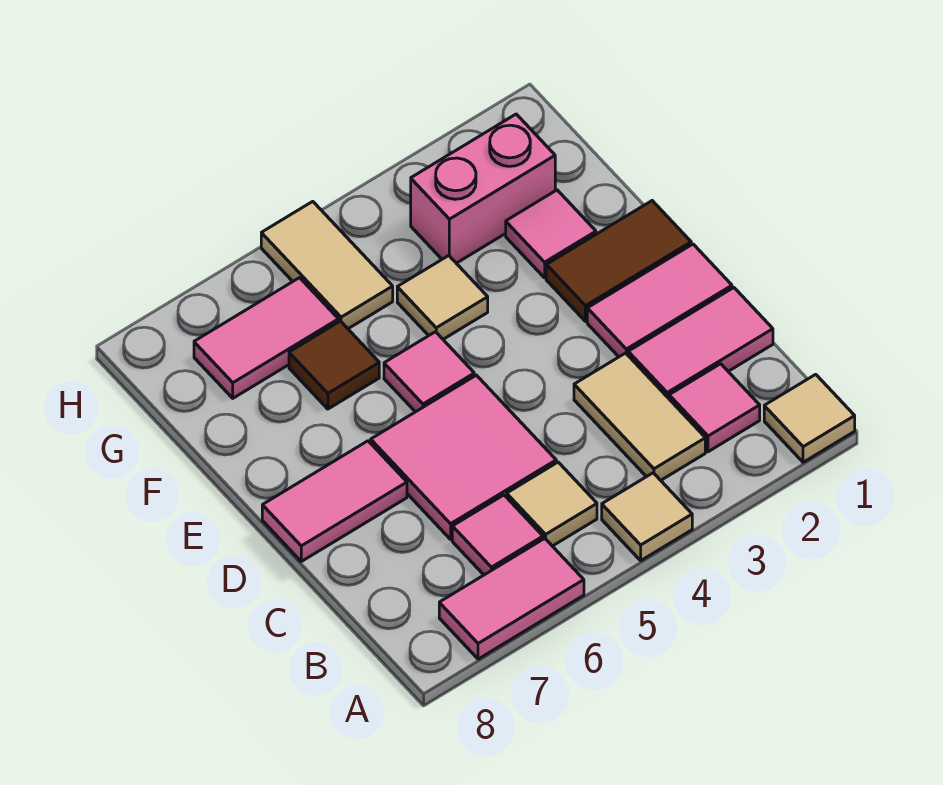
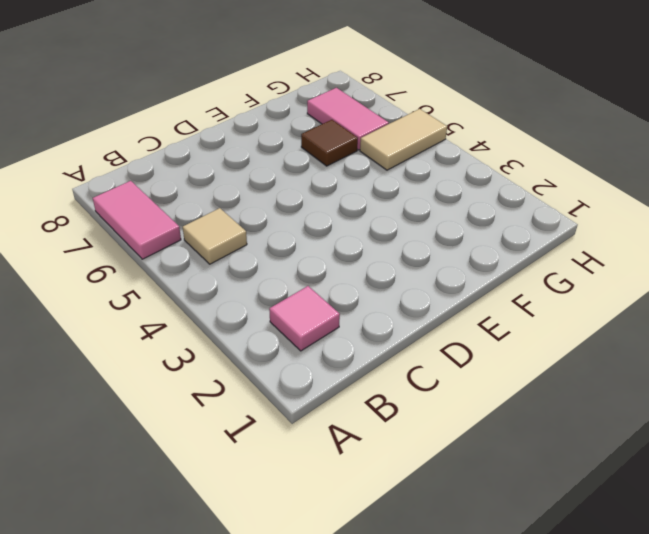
none -> tan 1x1 tile [764,374,855,462]
none -> tan 1x1 tile [602,473,692,560]
none -> tan 1x2 tile [574,353,705,480]

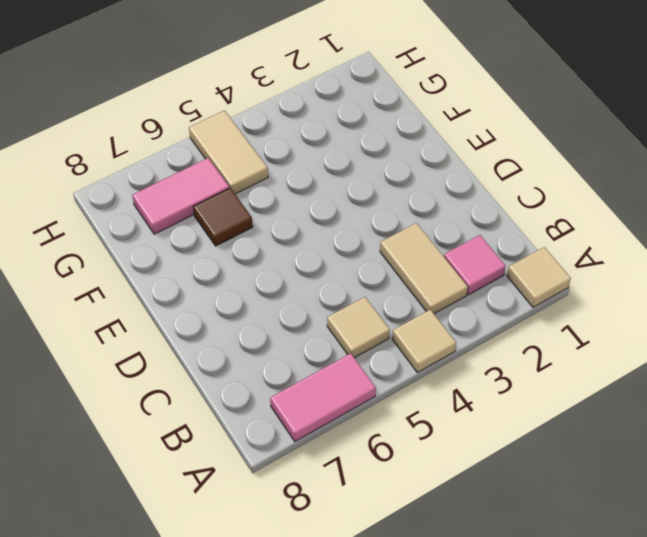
none -> pink 1x1 tile [452,495,543,575]
none -> pink 1x2 tile [628,288,773,398]
none -> pink 2x2 tile [371,375,556,539]

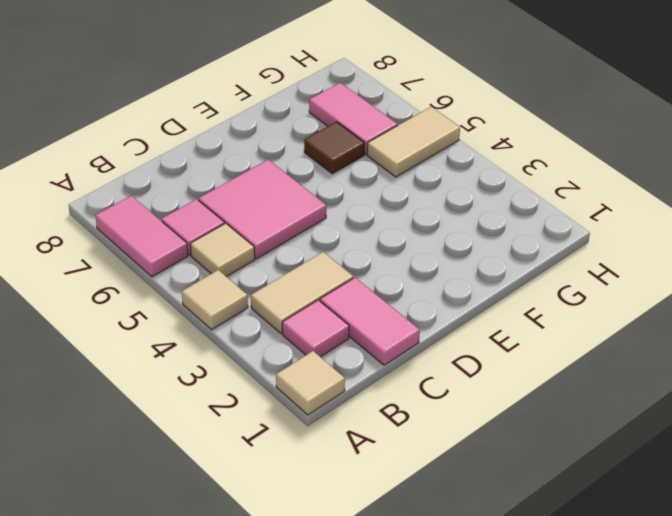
none -> pink 1x2 tile [587,244,732,357]
none -> pink 1x2 tile [262,441,407,561]
none -> brown 1x2 tile [546,201,691,321]

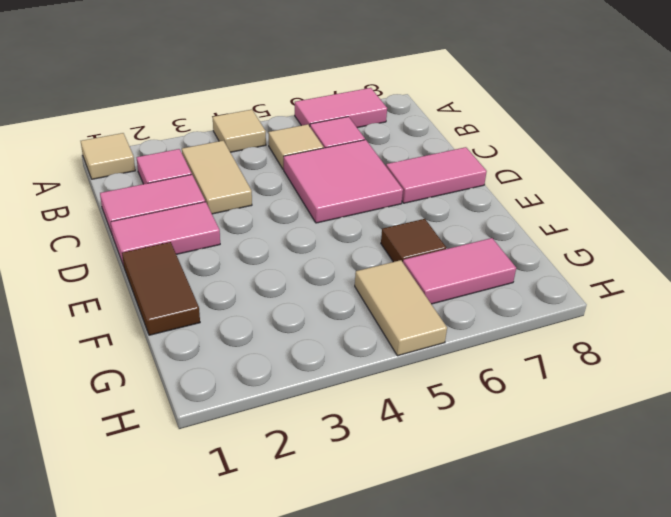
brown 1x2 tile [122,242,200,335] -> brown 1x2 tile turned to [546,201,691,321]
none -> pink 1x1 tile [384,332,474,412]
none -> pink 1x1 tile [506,190,596,278]
none -> tan 1x1 tile [397,256,488,339]

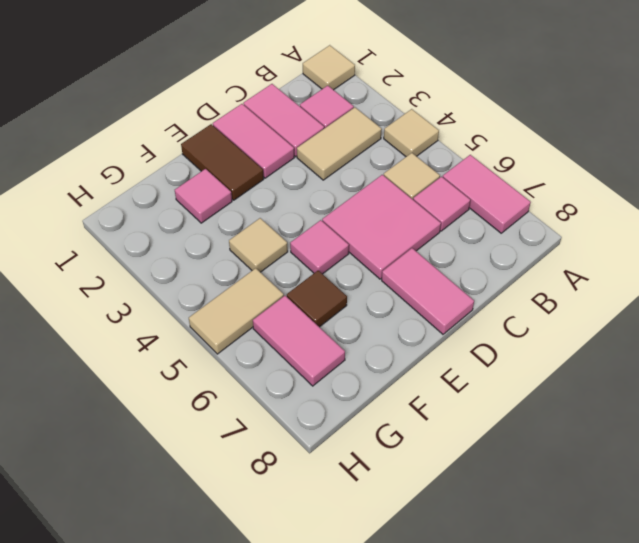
none -> pink 1x2 brick [411,114,555,263]

